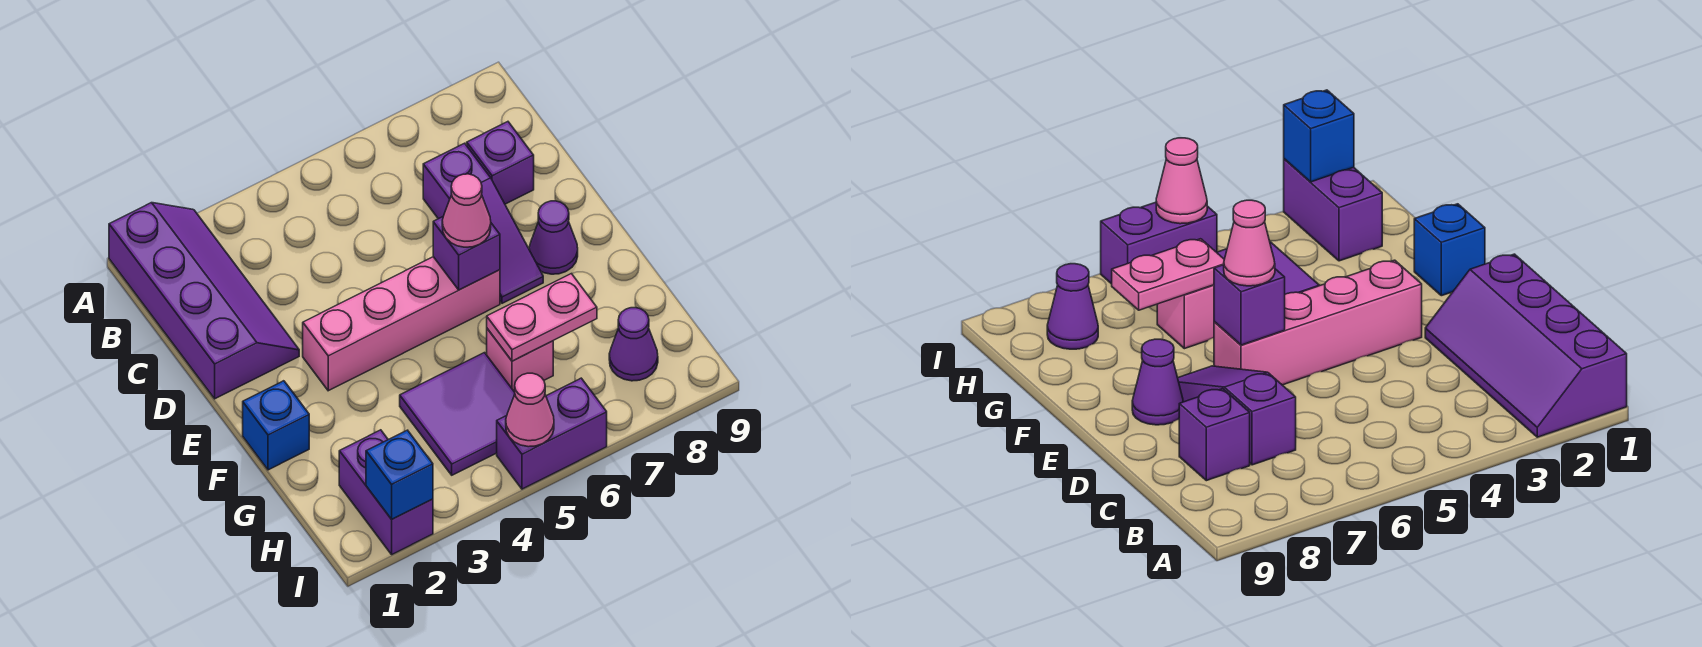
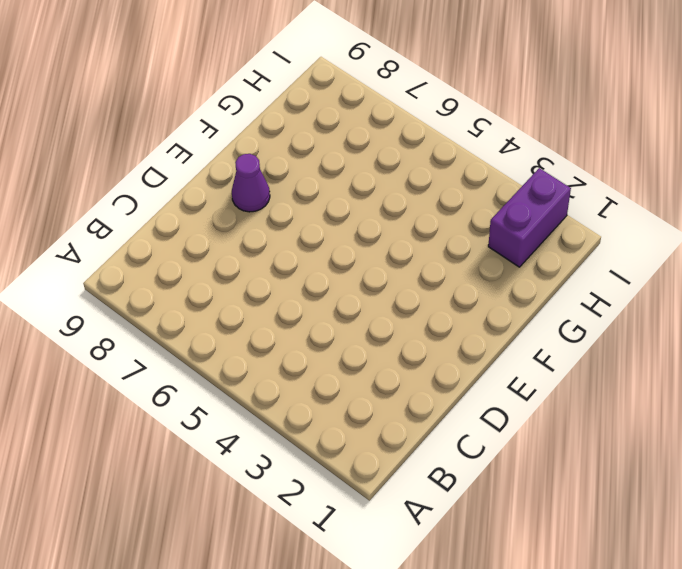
none -> purple 2x4 slope [109,203,299,399]
none -> purple 1x3 slope [423,143,543,303]
none -> purple 1x1 brick [467,122,534,204]

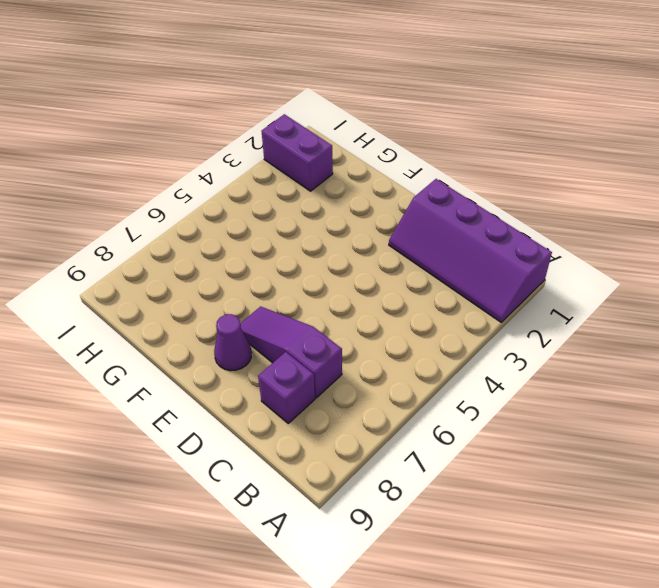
none -> pink 1x4 brick [303,257,500,391]
none -> blue 1x1 brick [243,381,309,470]
none -> purple 2x2 tile [400,353,515,475]

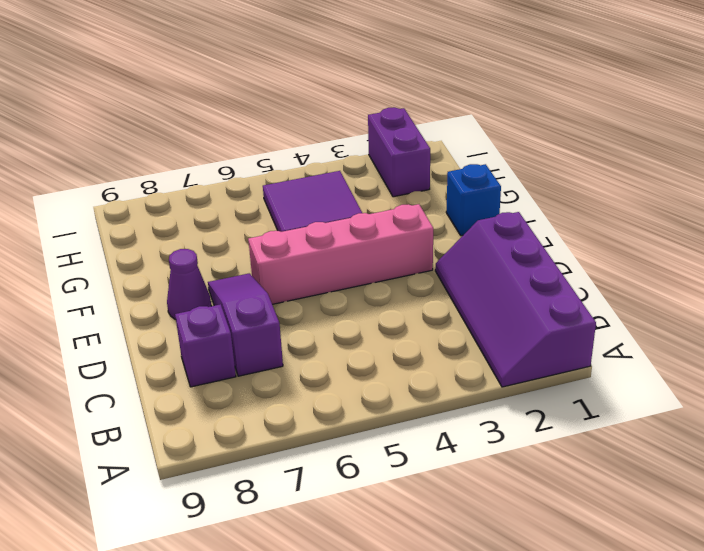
none -> pink 1x1 brick [487,329,553,392]
none -> purple 1x1 cone [609,308,658,381]
none -> purple 1x2 brick [497,378,607,489]

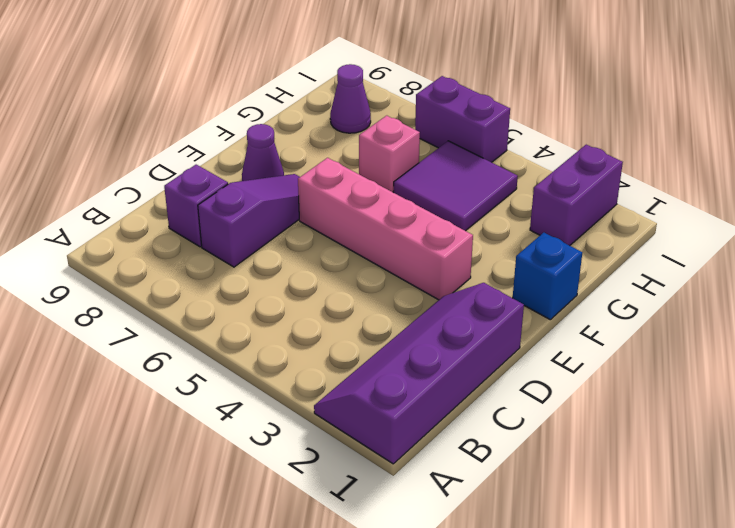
none -> purple 1x1 brick [433,217,500,290]
none -> pink 1x2 plate [487,274,597,361]
none -> blue 1x1 brick [366,430,433,519]

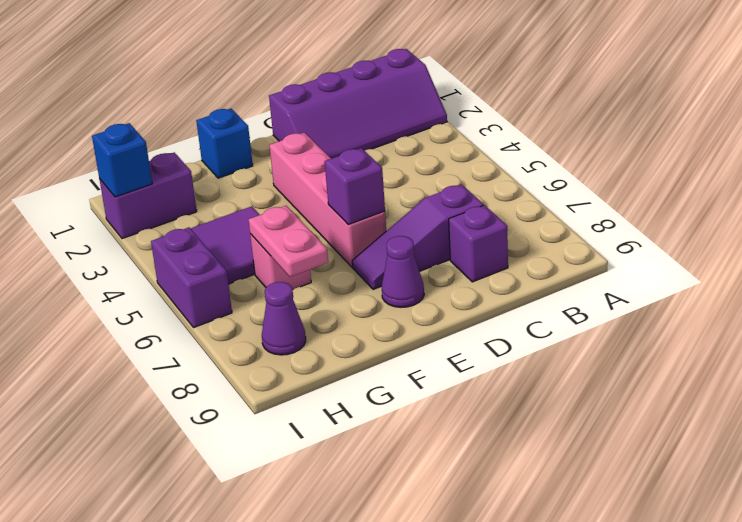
none -> pink 1x1 cone [506,373,554,447]
none -> pink 1x1 cone [442,174,491,247]

